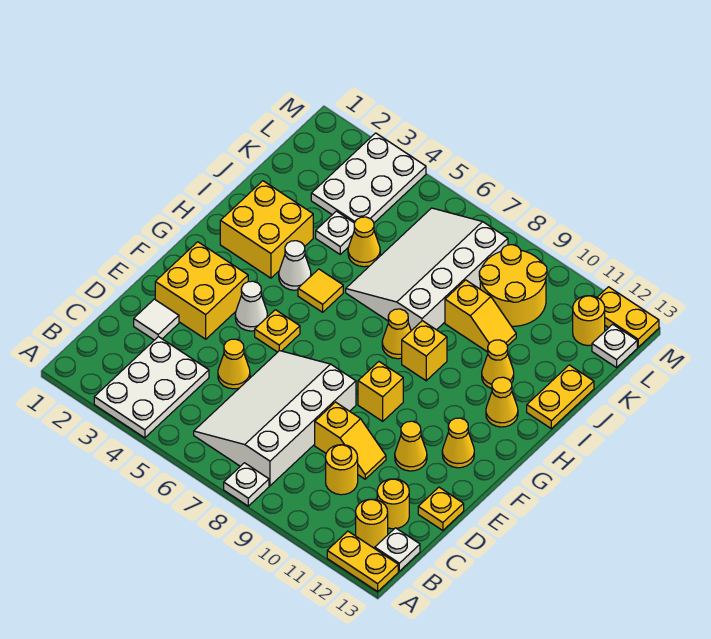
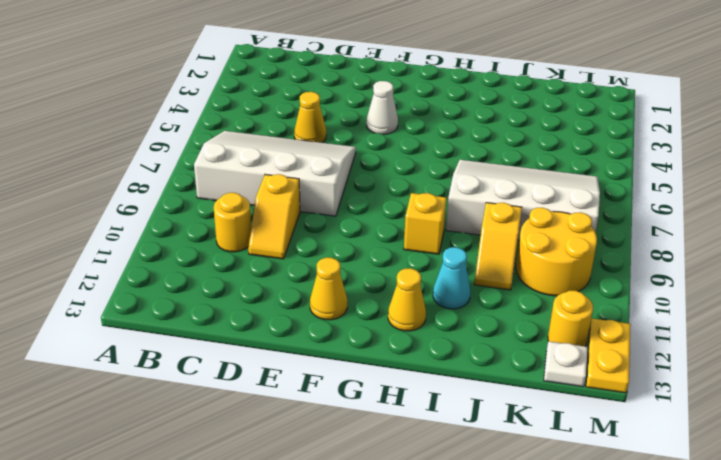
cyan 1x1 cone [433,247,471,309] -> yellow 1x1 cone [482,340,514,389]
none -> white 2x3 plate [94,337,209,438]
none -> white 1x1 plate [224,463,269,506]
none -> yellow 1x2 plate [327,531,398,591]
none -> yellow 1x1 round brick [356,499,388,548]

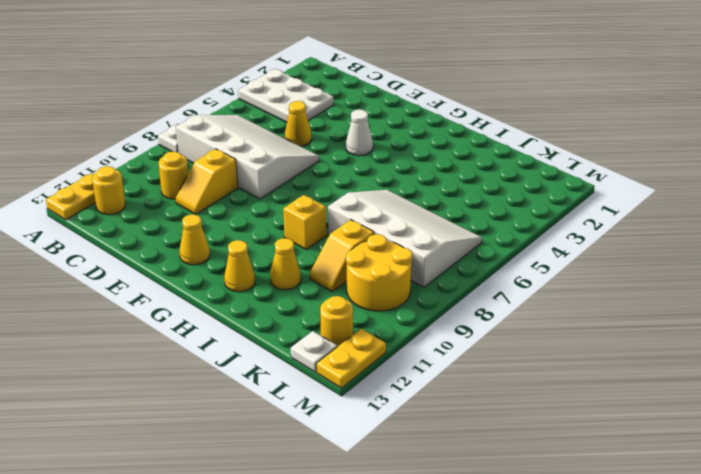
none -> white 1x1 plate [375,528,420,571]
none -> yellow 1x1 round brick [377,479,409,529]
none -> white 1x1 tile [134,299,179,340]
none -> yellow 1x1 plate [418,487,464,531]

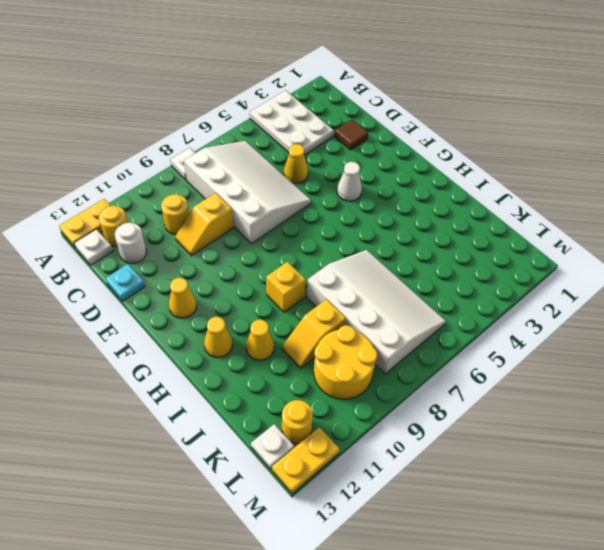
white 1x1 round brick [115,223,146,264] -> yellow 1x1 round brick [377,479,409,529]
brown 1x1 tile [335,119,368,150] -> white 1x1 tile [134,299,179,340]
cyan 1x1 plate [106,264,145,301] -> yellow 1x1 plate [418,487,464,531]
none -> yellow 2x2 brick [155,242,248,339]
none -> yellow 1x1 cone [395,421,427,471]
none -> yellow 1x1 plate [255,310,300,352]
none -> yellow 1x1 brick [358,362,403,421]

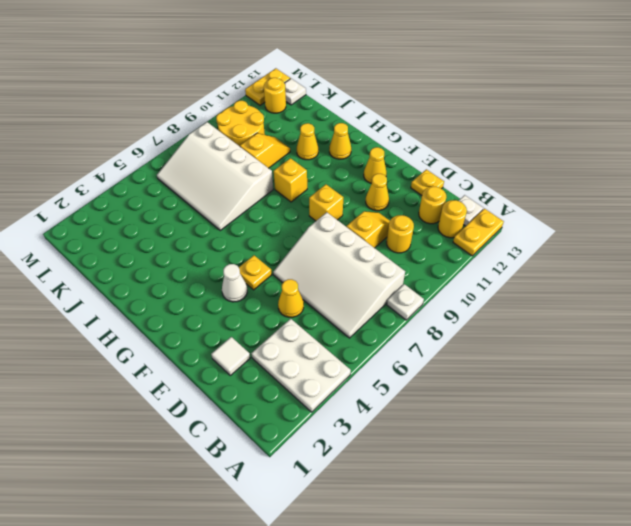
none -> yellow 2x2 brick [155,242,248,339]
none -> yellow 2x2 brick [220,181,313,278]
none -> white 1x1 cone [279,241,311,290]
none -> yellow 1x1 tile [298,269,343,312]

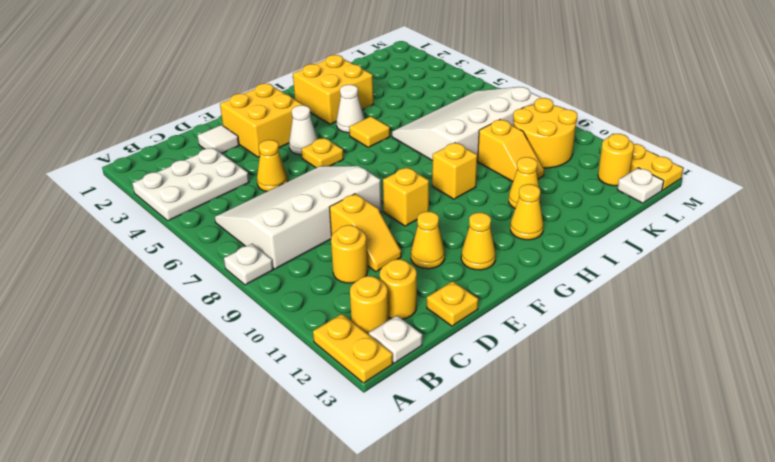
none -> yellow 1x1 cone [382,309,411,359]
none -> yellow 1x2 plate [527,365,594,429]
none -> white 1x1 plate [316,211,354,254]
none -> yellow 1x1 cone [348,217,380,267]

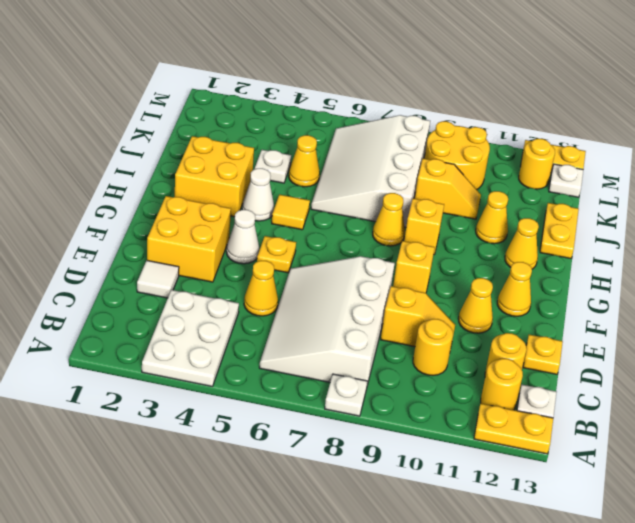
none -> white 2x3 plate [311,133,426,223]

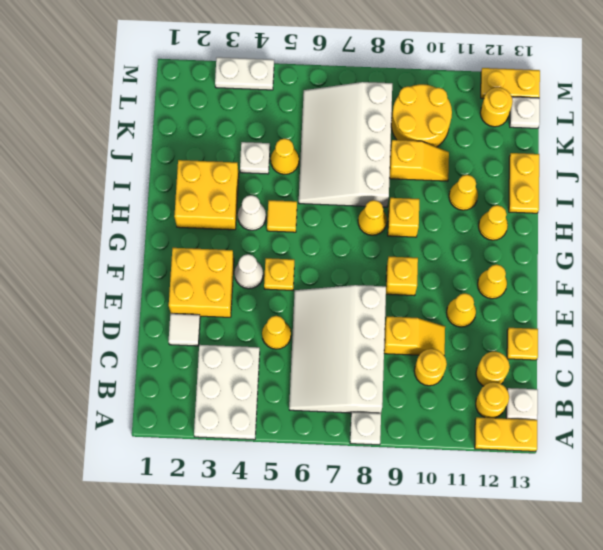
white 1x2 plate [215,57,274,90] -> white 2x3 plate [311,133,426,223]

